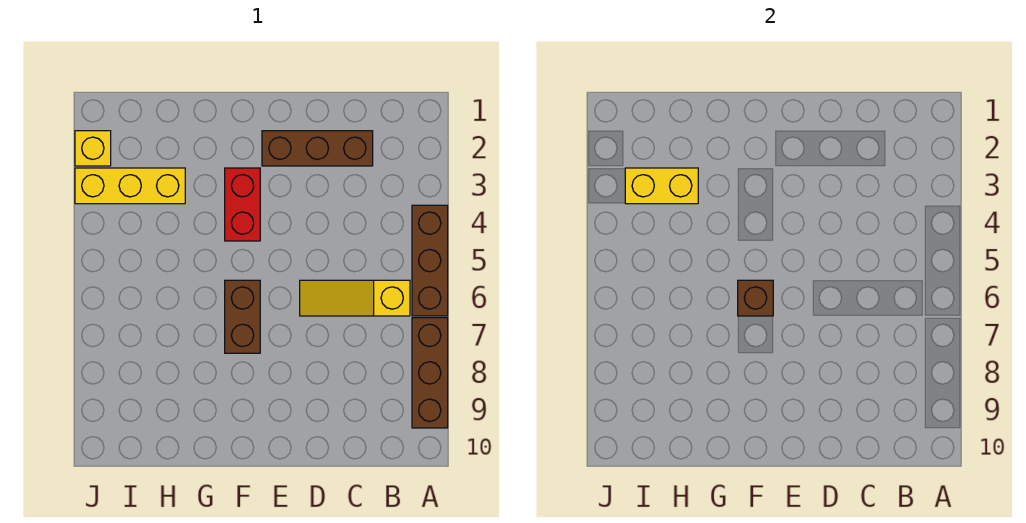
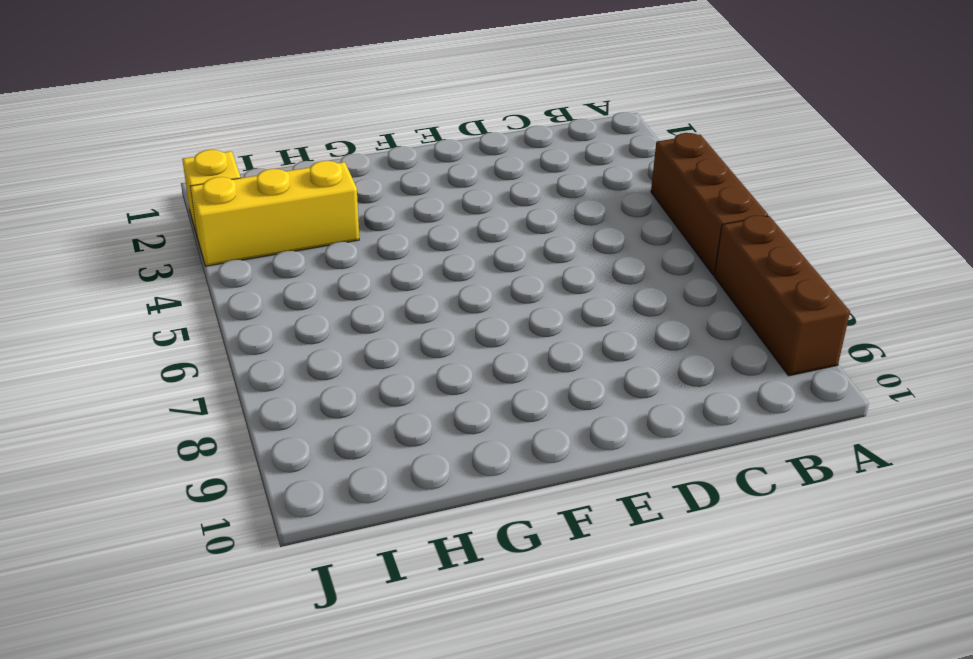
none -> yellow 1x3 slope [300,280,410,316]
none -> brown 1x3 brick [262,131,373,166]

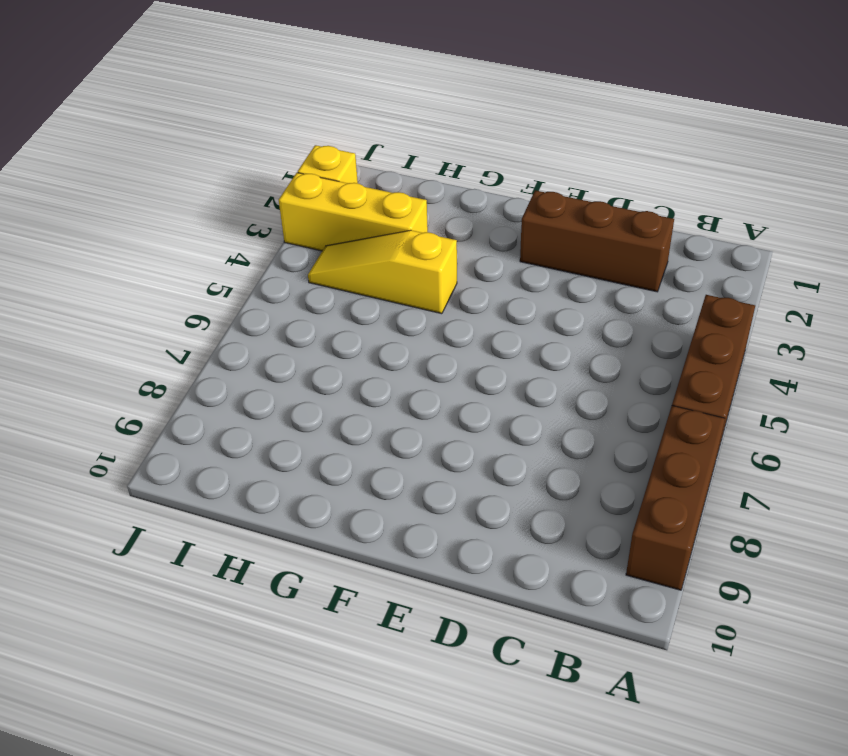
yellow 1x3 slope [308,230,457,314] -> yellow 1x3 slope moved to [300,280,410,316]
none -> red 1x2 brick [225,168,260,241]
none -> brown 1x2 brick [225,280,260,353]

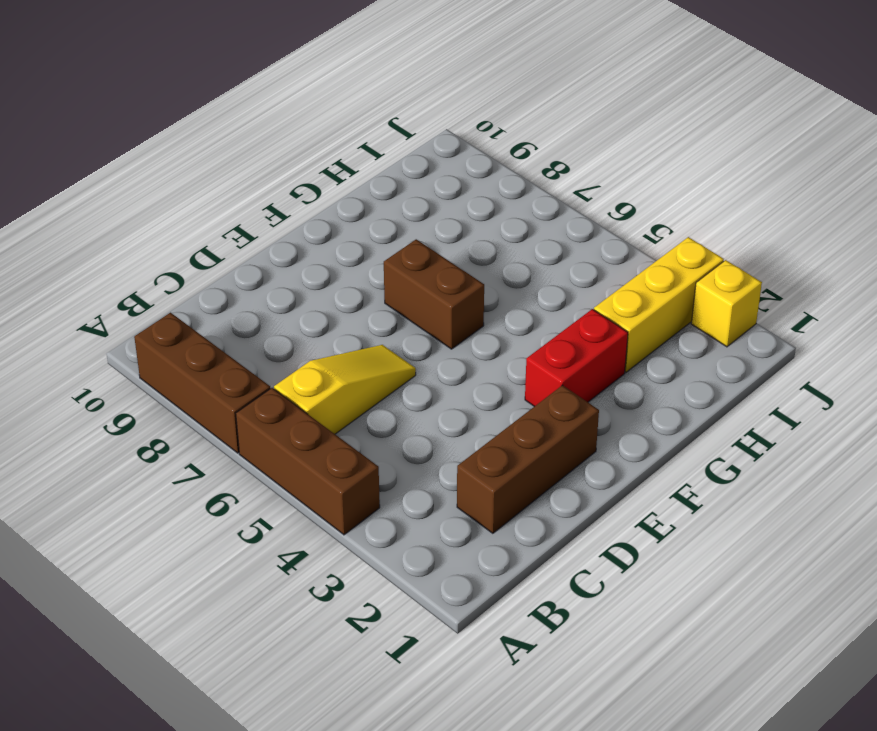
red 1x2 brick [525,309,628,407] -> red 1x2 brick turned to [225,168,260,241]
none -> brown 1x1 brick [738,280,773,316]
none -> yellow 1x2 brick [625,168,698,204]

